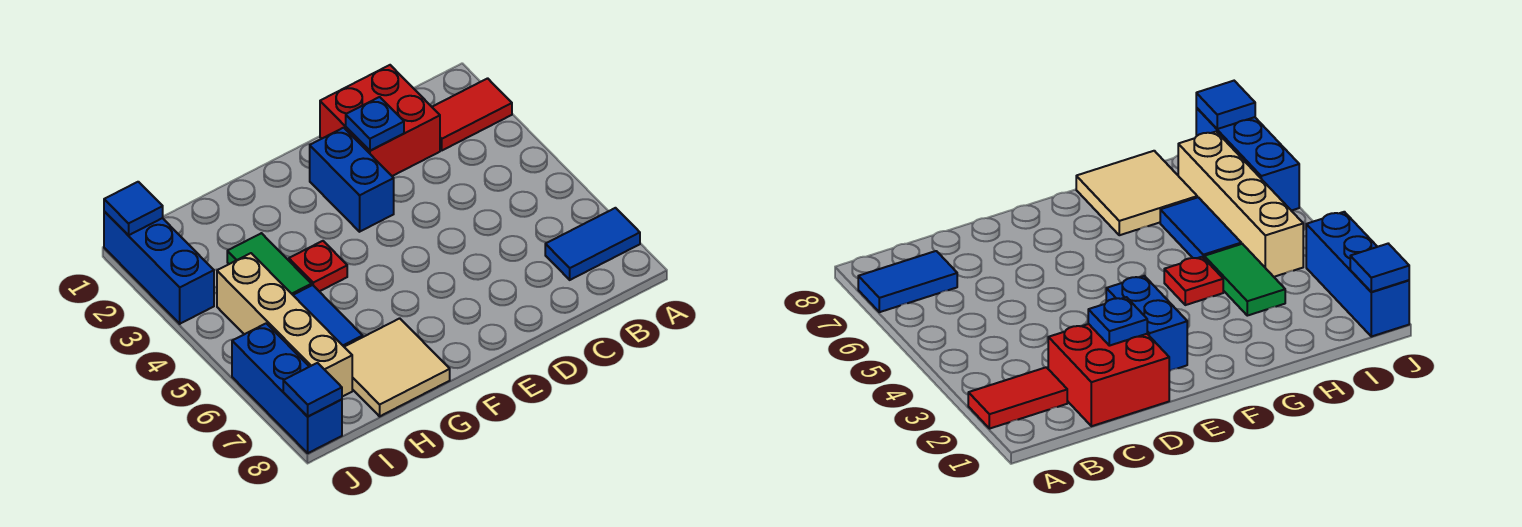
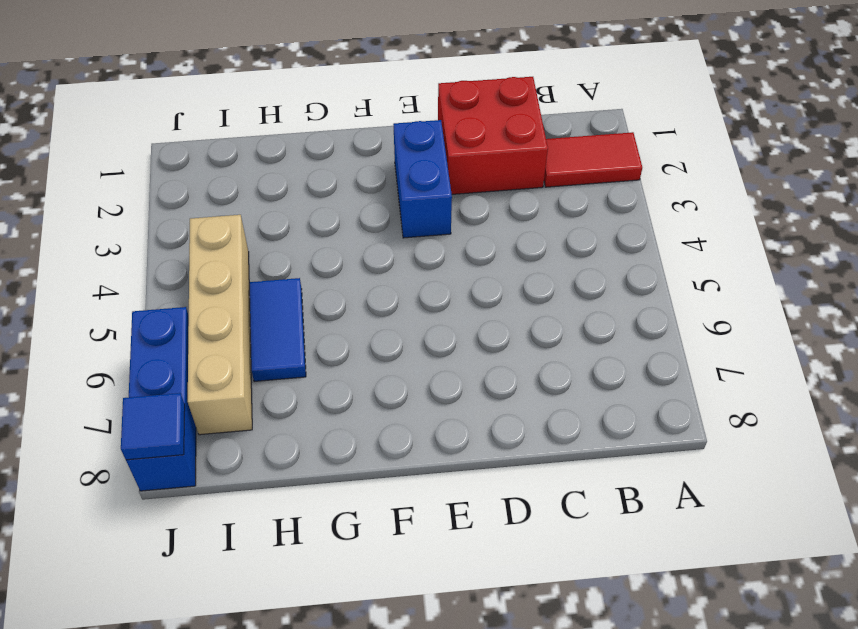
none -> blue 1x2 tile [545,208,640,280]
none -> red 1x1 plate [289,241,347,291]
none -> tan 2x2 tile [345,318,450,416]

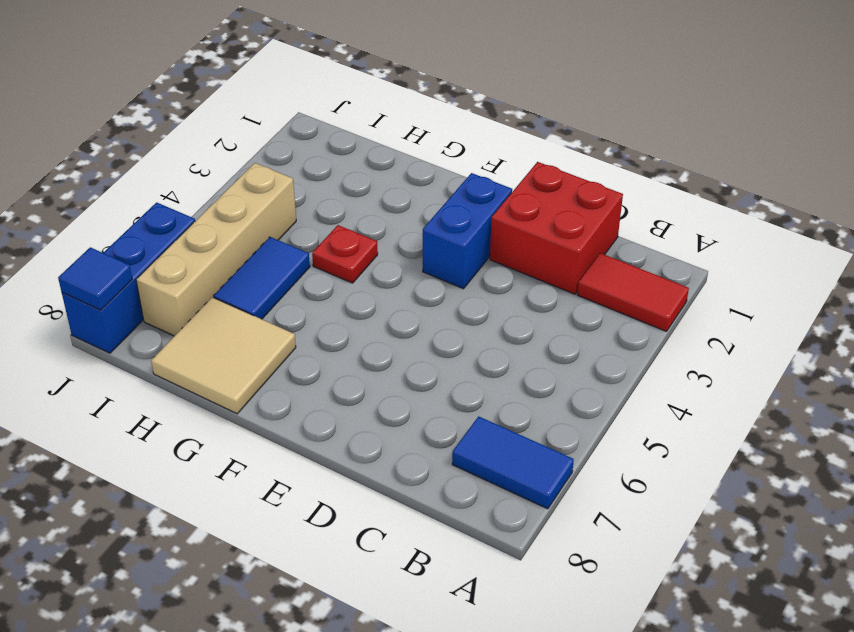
none -> green 1x2 tile [227,233,311,295]
none -> blue 1x3 brick [104,212,214,324]
none -> blue 1x1 plate [346,97,404,151]

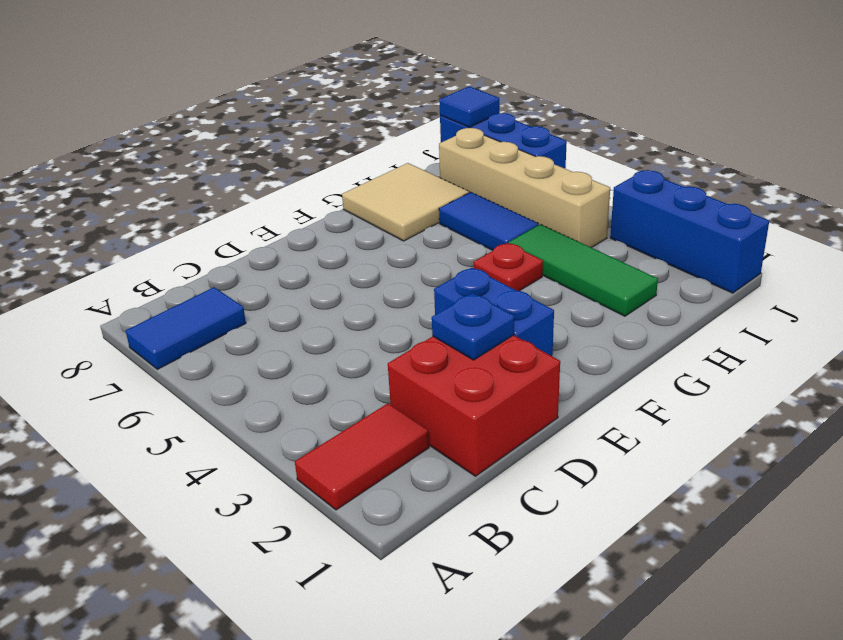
green 1x3 tile [509,224,658,316] -> green 1x2 tile [227,233,311,295]
none -> blue 1x1 tile [104,182,163,235]

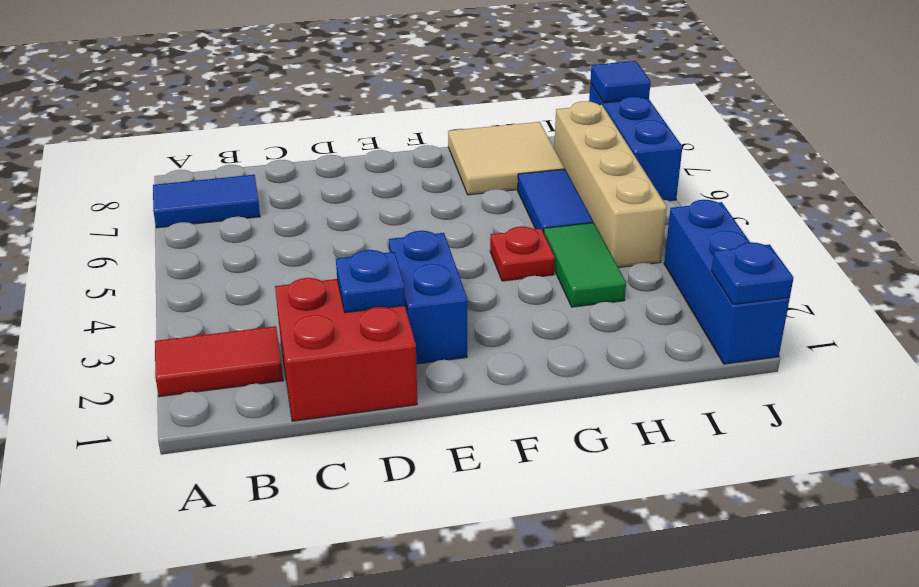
blue 1x1 plate [711,242,794,305] -> blue 1x1 tile [104,182,163,235]

